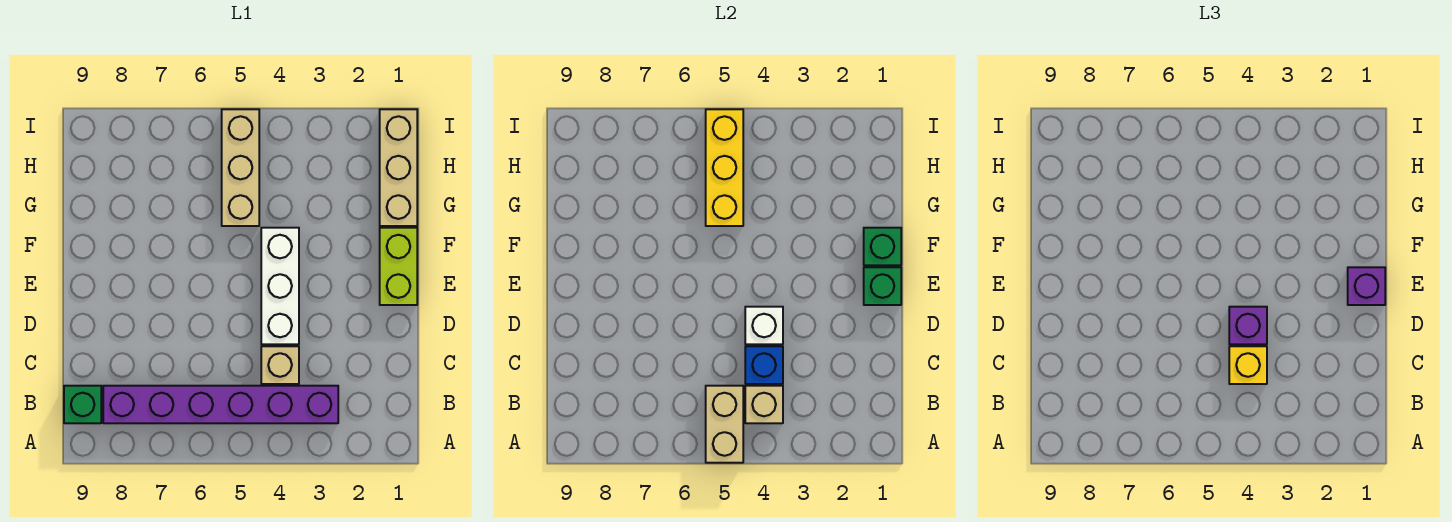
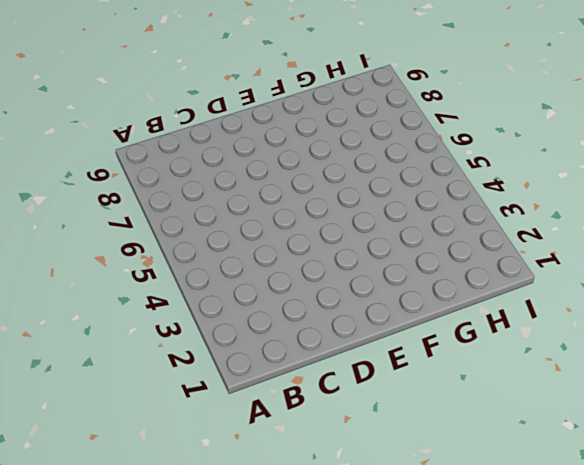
none -> purple 1x6 brick [103,386,338,423]
none -> green 1x1 brick [64,386,101,423]
none -> tan 1x1 brick [261,346,299,384]

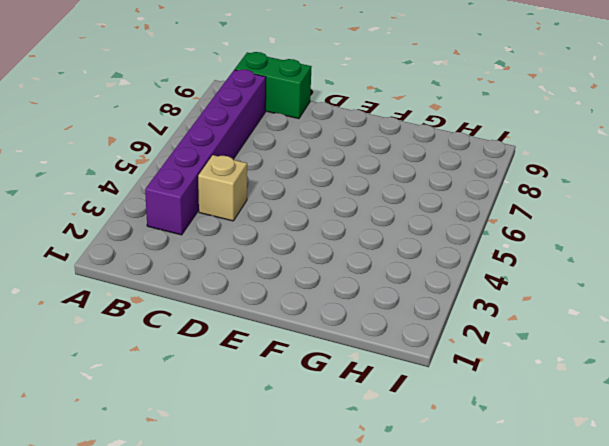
green 1x2 brick [235,52,312,119] -> green 1x1 brick [64,386,101,423]
none -> white 1x3 brick [261,228,299,344]
none -> lime 1x2 brick [380,228,417,305]
none -> tan 1x3 brick [380,109,417,226]

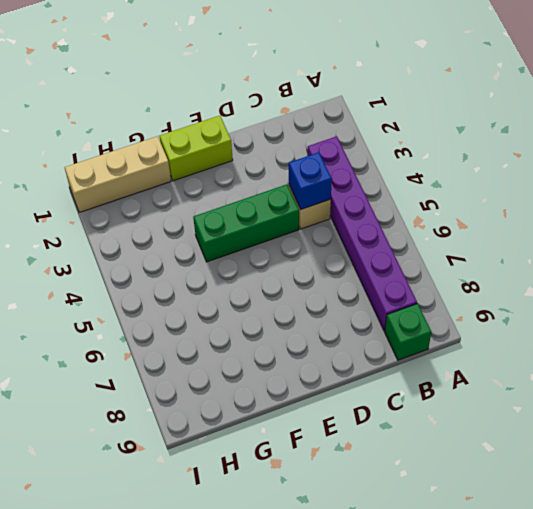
green 1x3 brick [193,184,299,262] -> white 1x3 brick [261,228,299,344]
none -> tan 1x3 brick [222,109,259,226]
none -> tan 1x2 brick [706,386,743,463]
none -> tan 1x1 brick [745,386,783,423]

